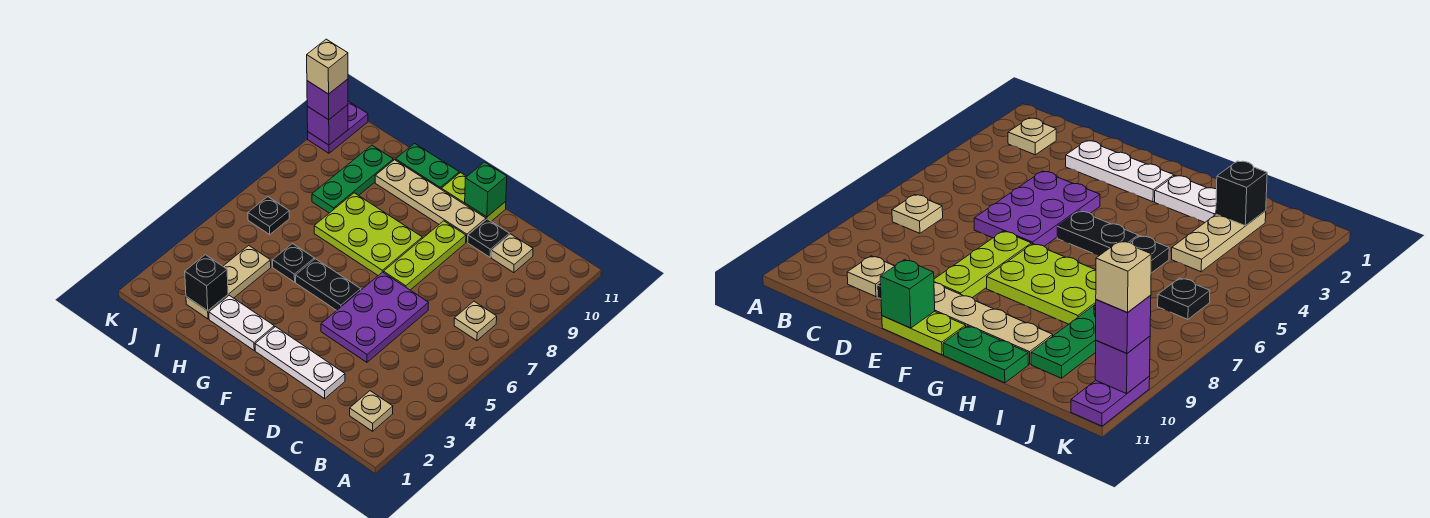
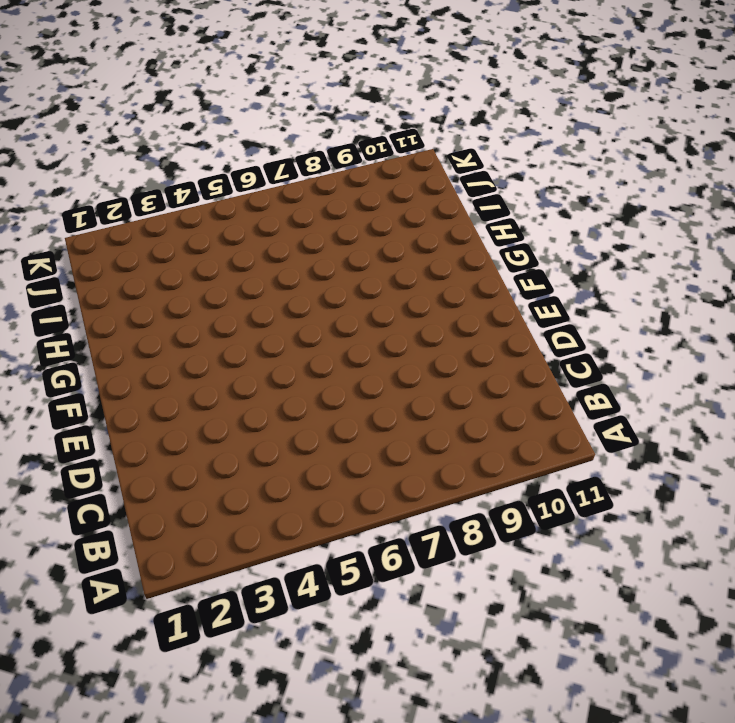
none -> tan 1x1 plate [350,391,393,431]
none -> tan 1x1 plate [454,301,497,341]
none -> tan 1x1 plate [491,234,533,273]

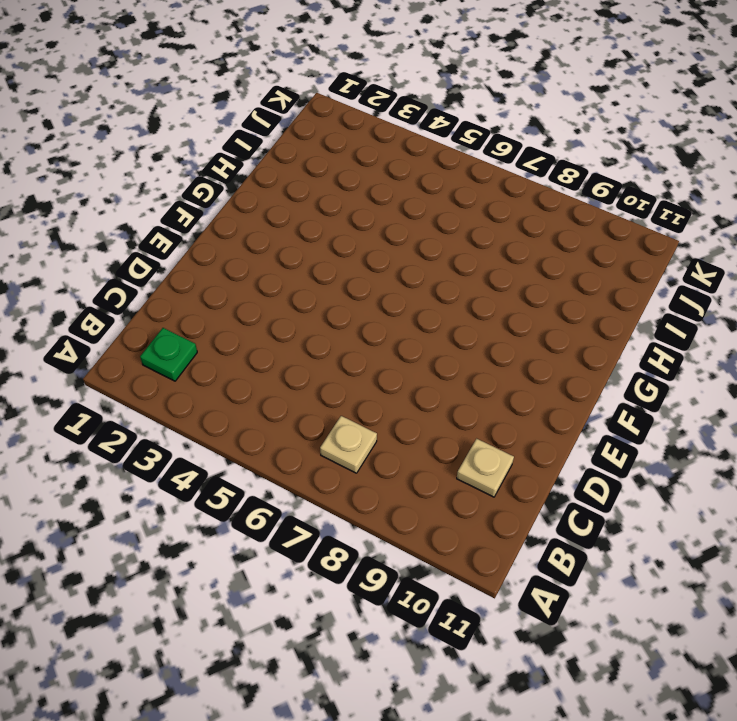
green 1x1 plate [140,328,197,381] -> tan 1x1 plate [350,391,393,431]
none -> white 1x3 plate [255,327,345,399]
none -> purple 2x3 plate [321,272,428,362]
none -> black 1x1 plate [468,219,509,257]

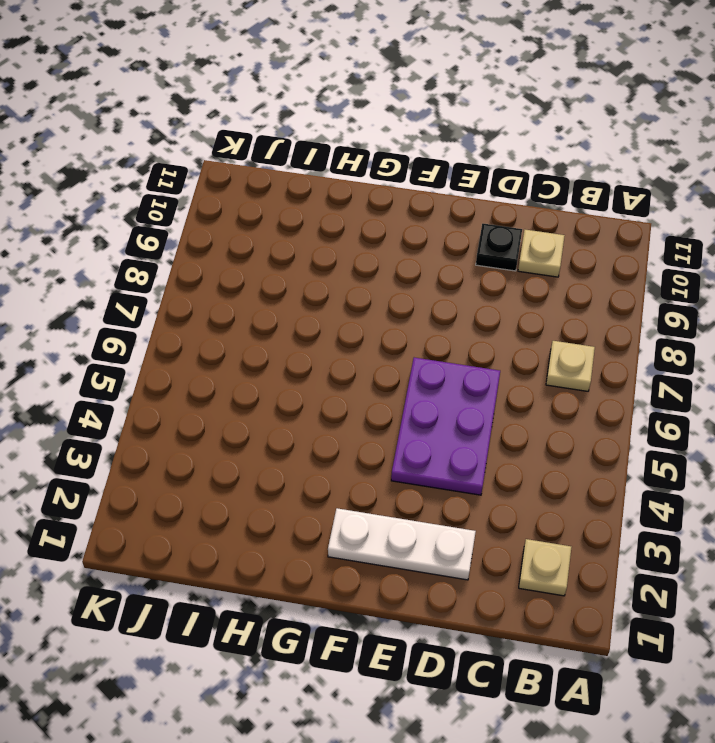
none -> lime 1x3 plate [384,221,466,290]
none -> tan 1x4 plate [375,160,486,242]
none -> lime 1x2 plate [441,173,506,221]

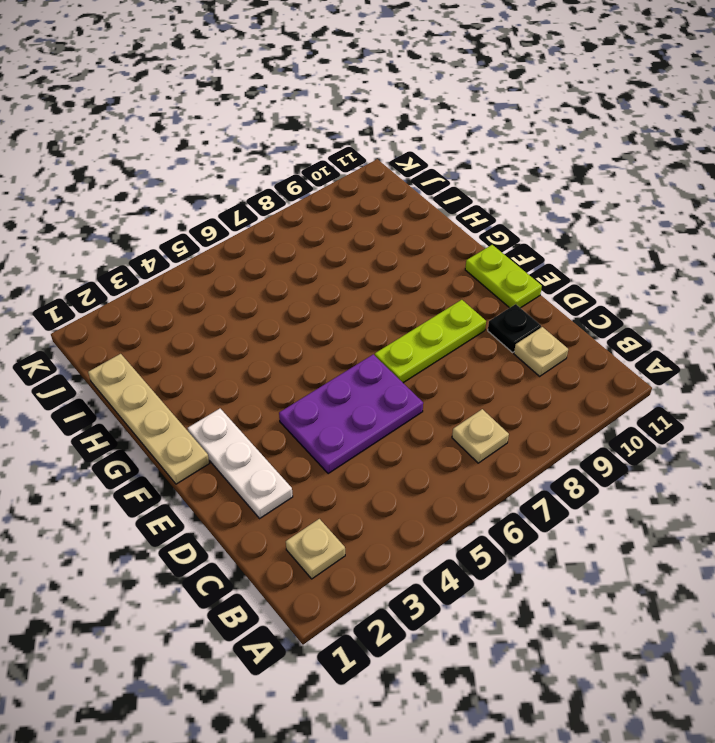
tan 1x4 plate [88,354,209,484] -> tan 1x4 plate moved to [375,160,486,242]
none -> black 1x2 plate [296,259,361,310]
none -> lime 2x3 plate [314,193,422,275]
none -> white 1x2 plate [209,295,274,350]

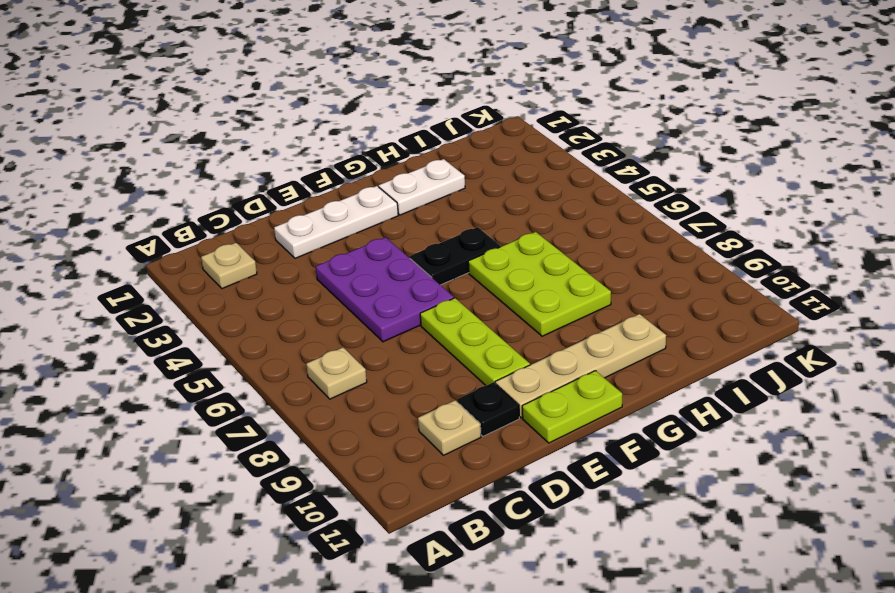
lime 2x3 plate [468,232,611,336] -> lime 2x3 plate turned to [314,193,422,275]
none -> green 1x2 plate [396,143,459,189]
none -> black 1x1 plate [273,244,314,282]
none -> tan 1x3 plate [186,245,271,319]

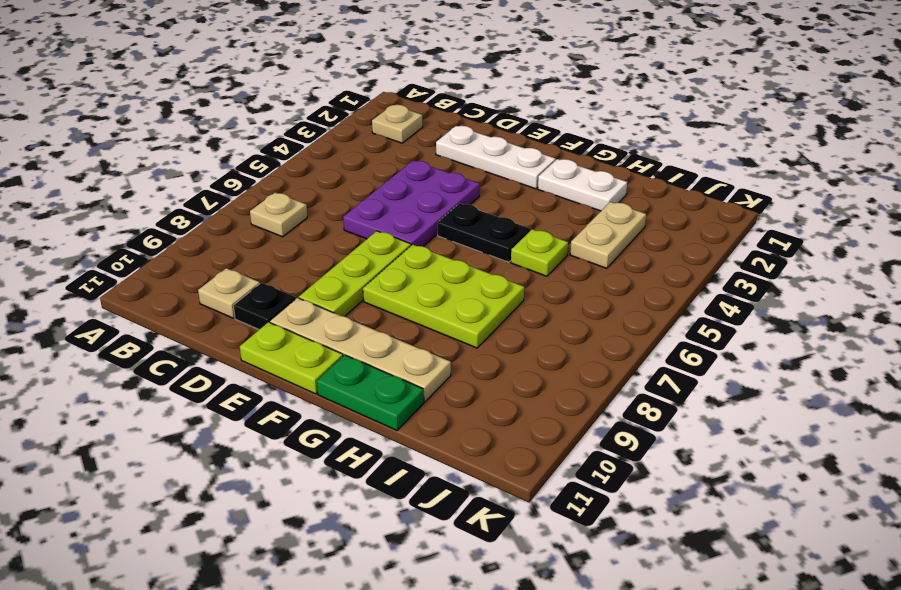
lime 1x1 plate [511,229,568,276] -> black 1x1 plate [273,244,314,282]
tan 1x2 plate [570,202,646,268] -> tan 1x3 plate [186,245,271,319]
none -> green 1x3 plate [312,145,393,213]
none -> black 1x1 plate [248,197,289,234]
none -> purple 1x2 plate [308,101,368,153]

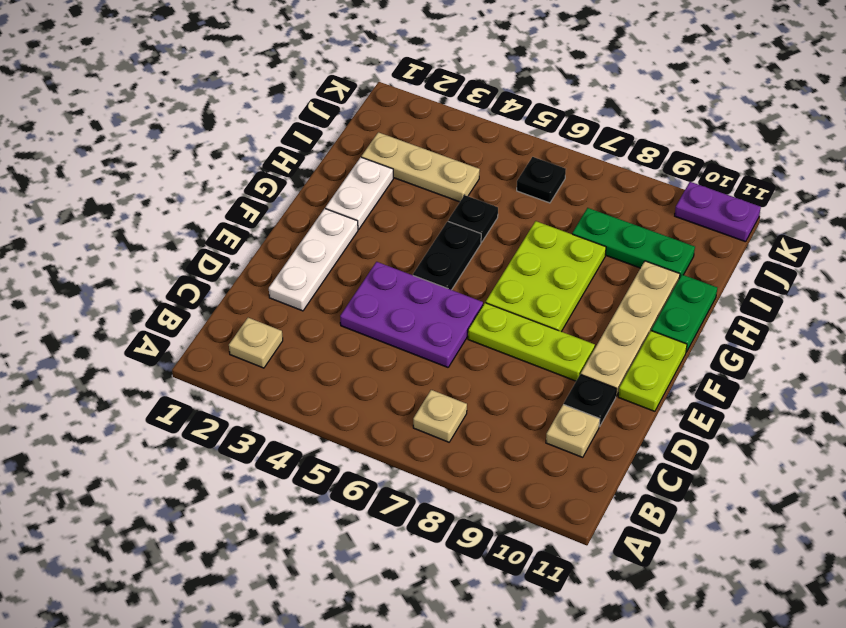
none -> green 1x1 brick [465,162,507,217]
none -> black 1x1 brick [185,255,228,311]
none -> purple 1x1 brick [307,105,348,145]

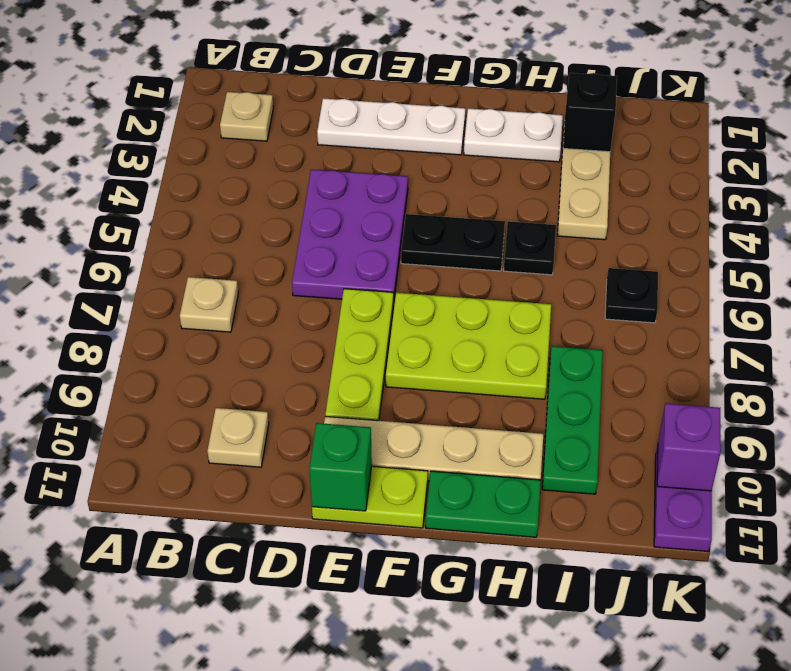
none -> black 1x1 plate [468,219,509,257]
none -> purple 1x1 brick [307,79,348,120]
none -> tan 1x1 brick [307,39,348,94]

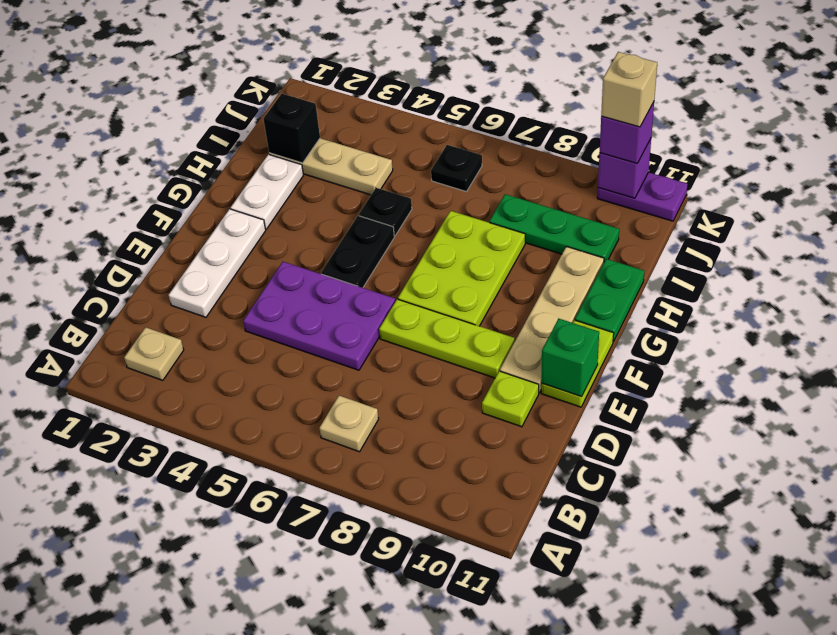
lime 1x1 plate [482,371,539,427] -> black 1x1 plate [468,219,509,257]
none -> tan 1x1 plate [491,234,533,273]

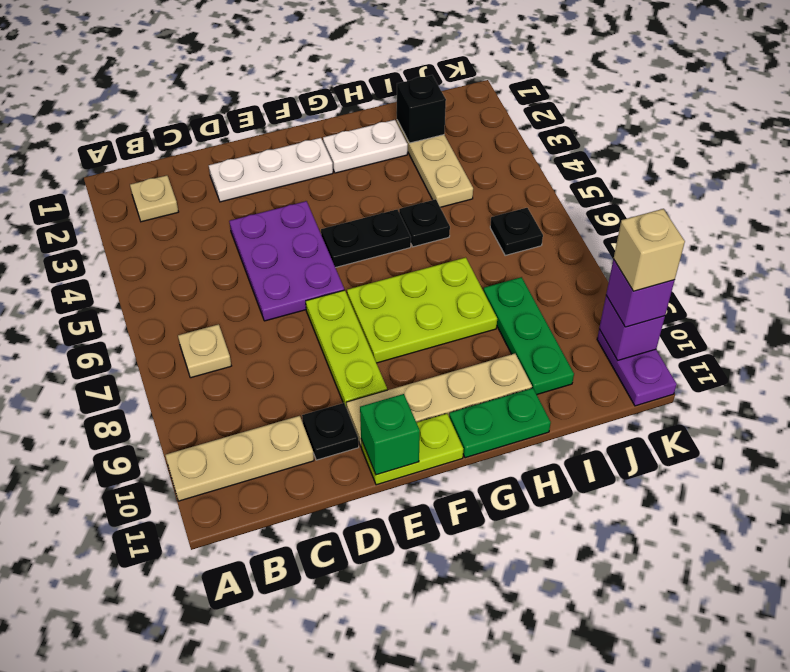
tan 1x3 plate [165,416,314,501] -> tan 1x1 plate [491,234,533,273]

